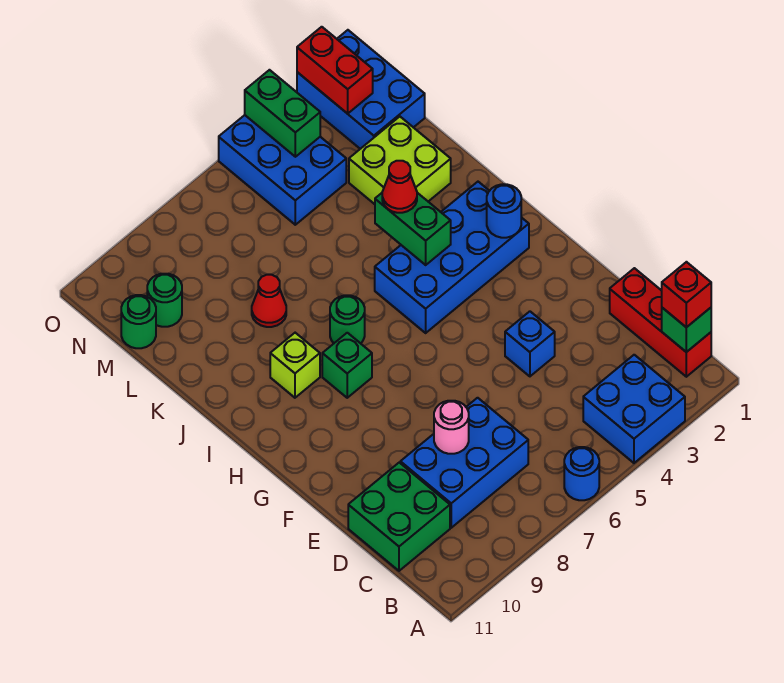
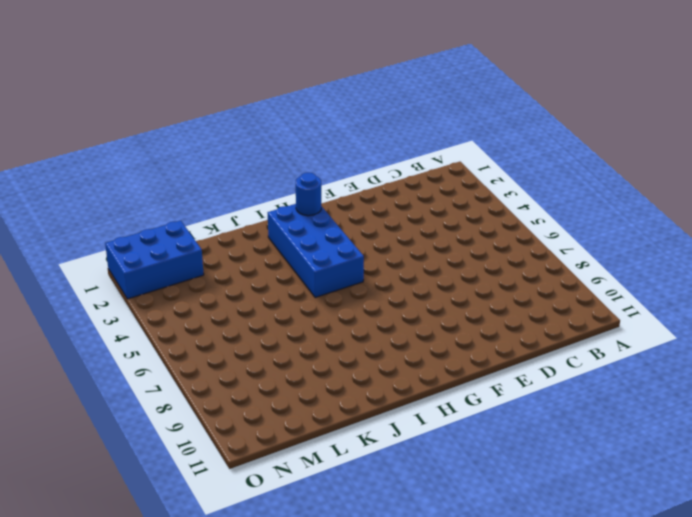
none -> blue 2x2 brick [583,355,685,463]
none -> blue 1x1 round brick [564,447,599,500]
none -> red 1x3 brick [610,268,711,377]

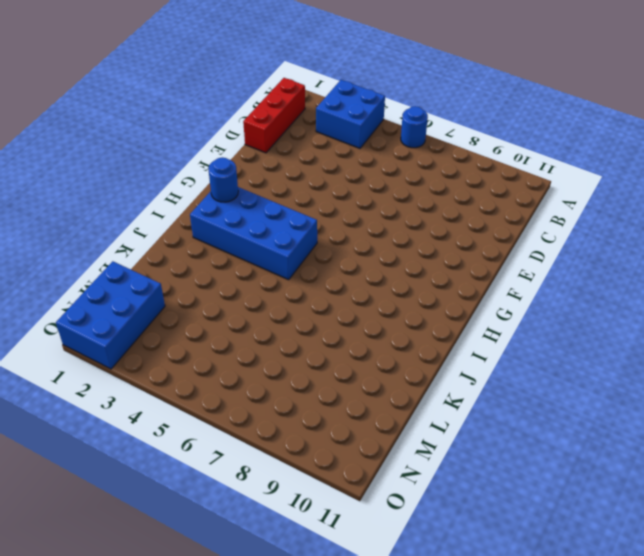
none -> blue 2x3 brick [400,398,528,528]
none -> green 2x2 brick [348,463,450,571]
none -> blue 1x1 brick [505,311,555,376]

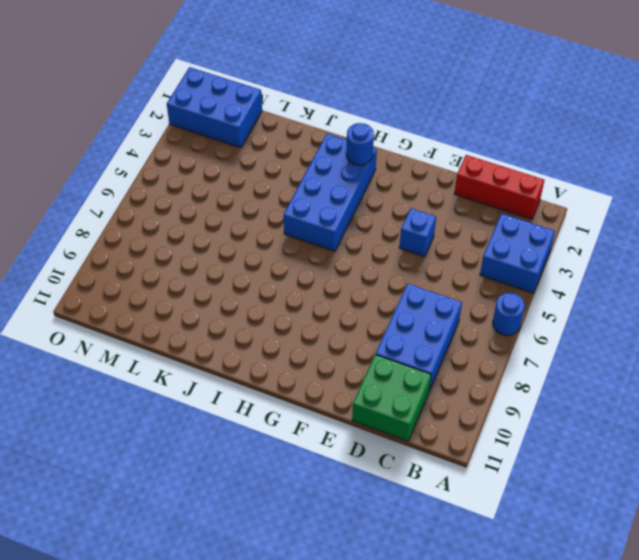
none -> green 1x1 brick [322,333,372,398]
none -> green 1x1 round brick [330,295,365,343]
none -> lime 1x1 brick [270,333,320,398]

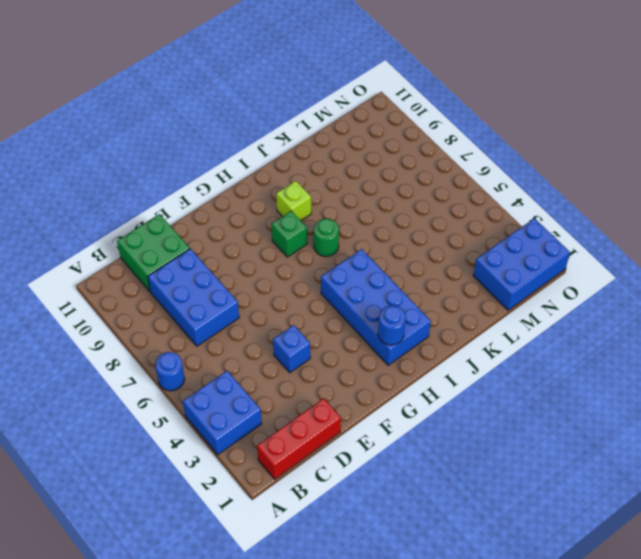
none -> lime 2x2 brick [349,117,451,204]
none -> red 1x1 cone [252,275,286,327]
none -> blue 2x3 brick [219,115,346,225]

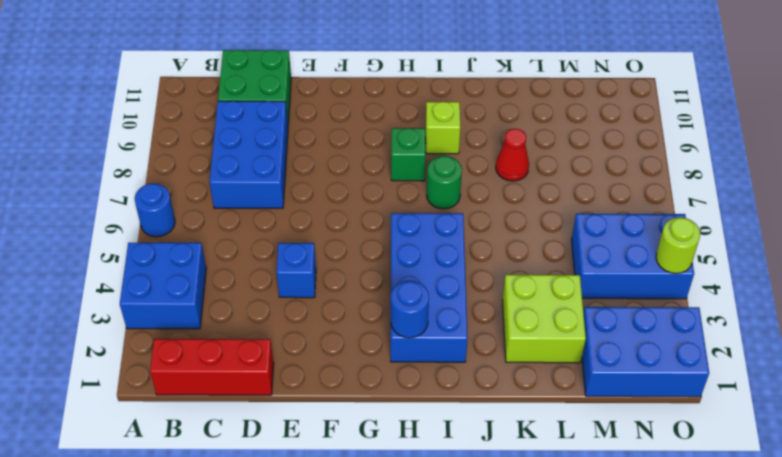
lime 1x1 round brick [656,217,700,273] -> green 1x2 brick [245,70,320,157]
none -> green 1x1 round brick [147,274,182,327]
none -> green 1x1 round brick [121,295,156,348]
none -> green 1x1 brick [662,308,711,352]

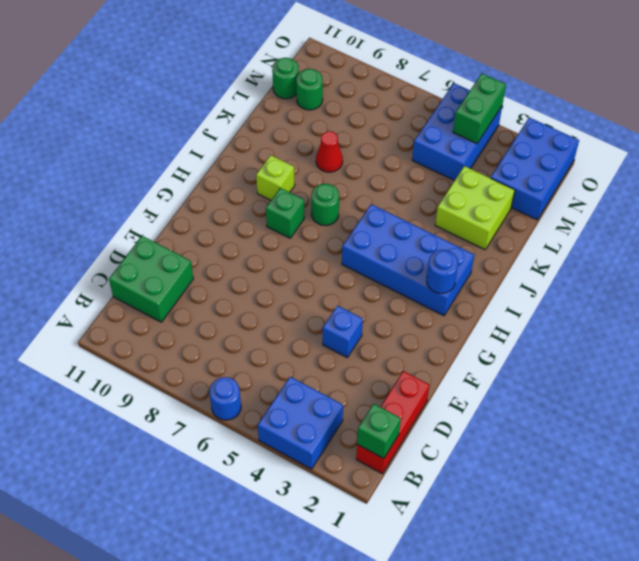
none -> blue 2x3 brick [400,398,528,528]
none -> pink 1x1 round brick [434,401,469,454]
none -> green 1x2 brick [375,193,451,265]

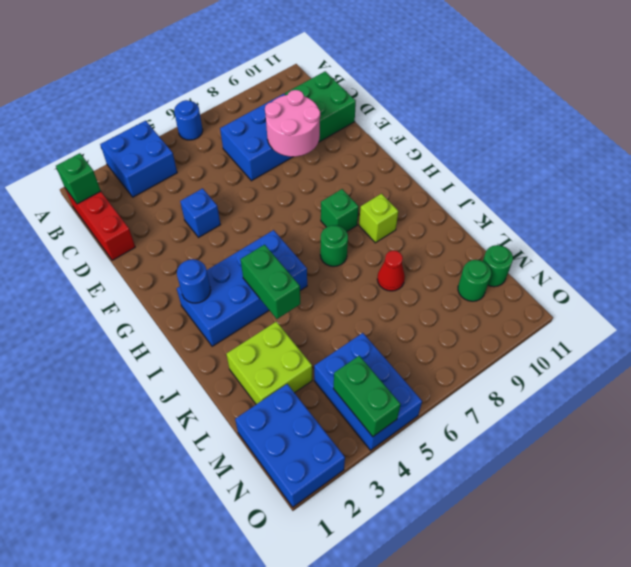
pink 2x2 round brick [265,90,320,157] -> pink 1x1 round brick [434,401,469,454]
none -> red 1x2 brick [297,27,373,114]
none -> red 1x1 brick [662,262,711,327]
none -> red 1x1 cone [382,161,417,213]

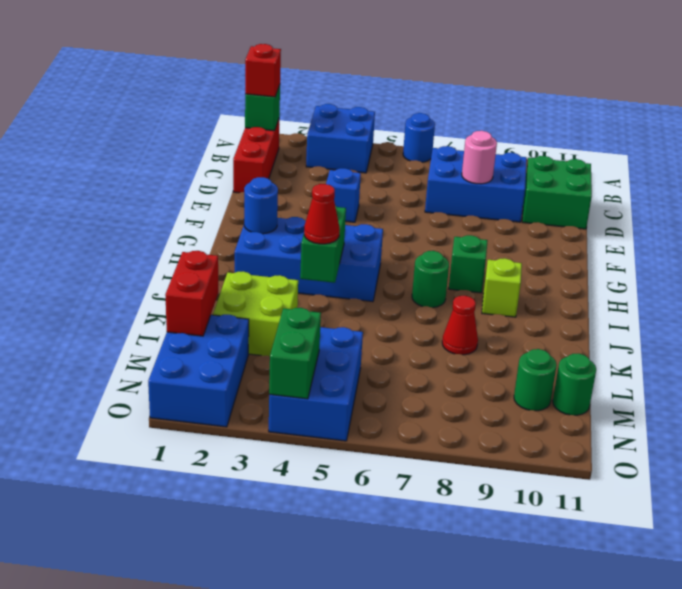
red 1x2 brick [165,251,218,336] -> red 1x2 brick moved to [297,27,373,114]

